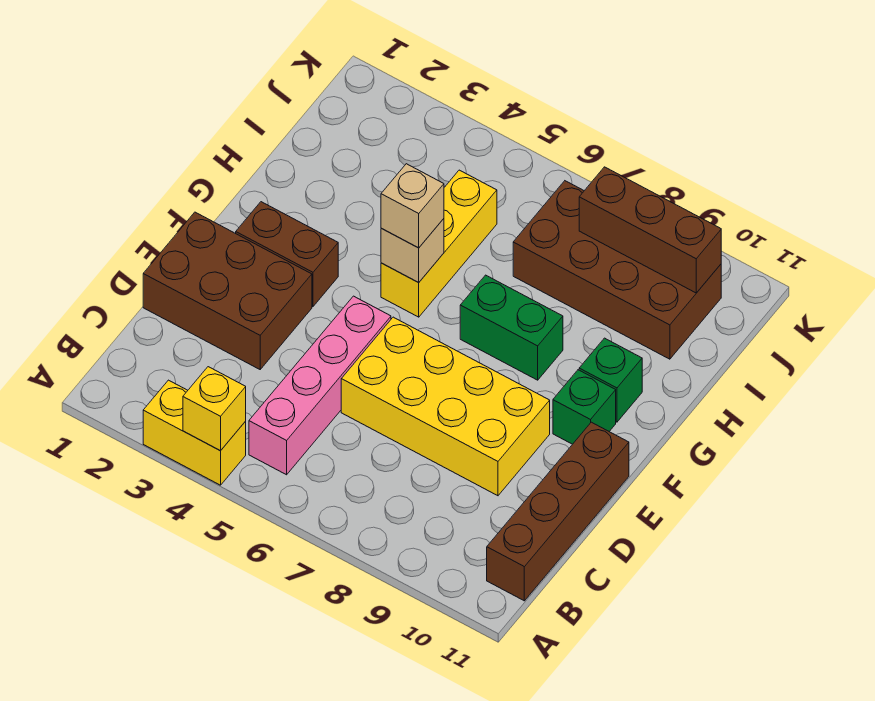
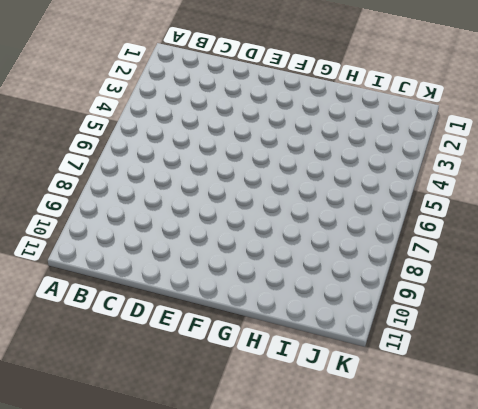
none -> yellow 1x2 brick [143,380,246,485]
none -> pink 1x4 brick [249,296,391,475]
none -> brown 1x4 brick [487,422,629,601]

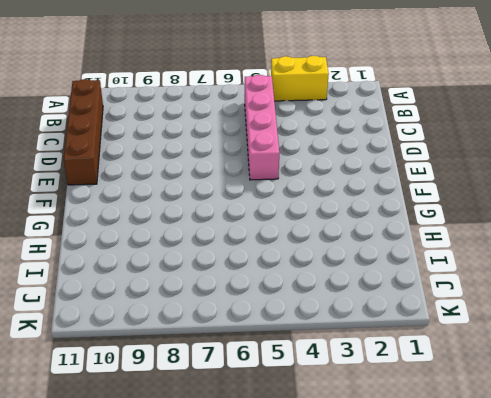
none -> brown 2x3 brick [143,212,312,369]
none -> yellow 2x4 brick [341,317,550,496]
none -> brown 1x2 brick [236,202,338,307]

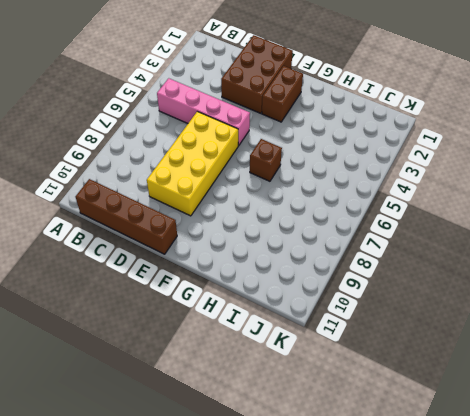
brown 1x1 brick [250,139,282,181] -> none
none -> yellow 1x2 brick [143,380,246,485]
none -> green 1x1 brick [553,370,616,444]
none -> yellow 1x3 brick [381,170,497,317]

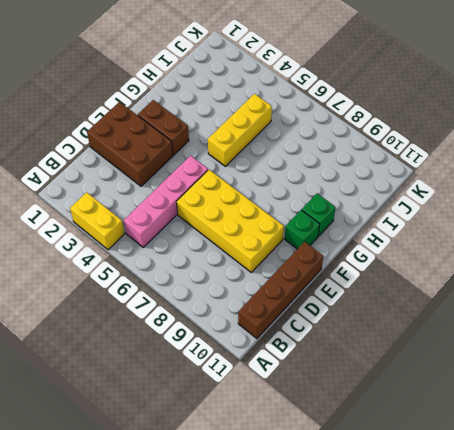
none -> green 1x2 brick [460,275,563,380]
none -> brown 2x4 brick [513,181,721,359]
none -> yellow 1x1 brick [183,367,246,451]

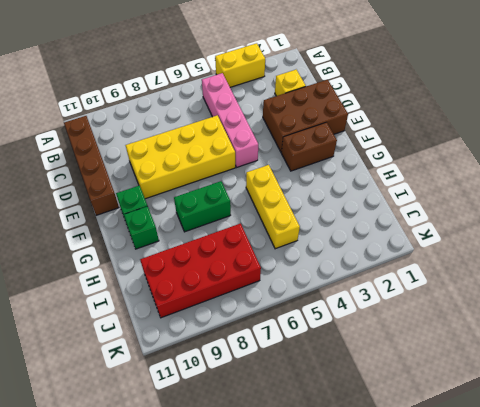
yellow 1x1 brick [275,70,306,96] -> yellow 1x1 brick moved to [183,367,246,451]
red 2x4 brick [140,223,261,318] -> brown 2x4 brick [513,181,721,359]
none -> tan 1x1 brick [381,219,444,282]
none -> brown 1x3 brick [579,167,721,293]
none -> tan 1x1 brick [381,164,444,248]

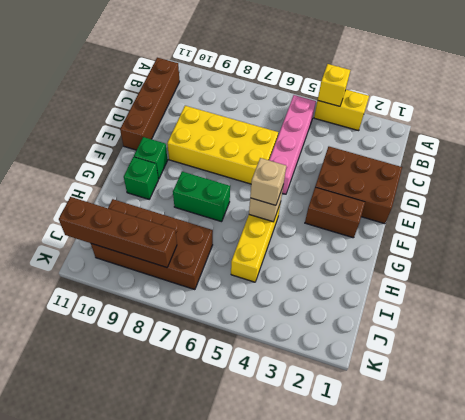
brown 1x4 brick [59,197,177,268] -> brown 1x3 brick [579,167,721,293]

